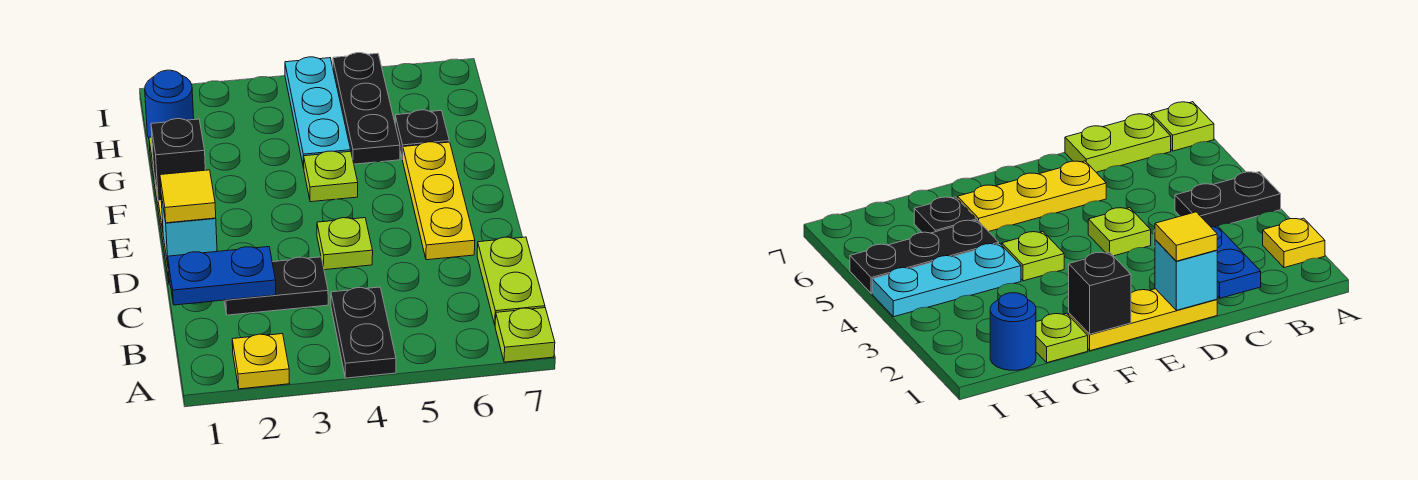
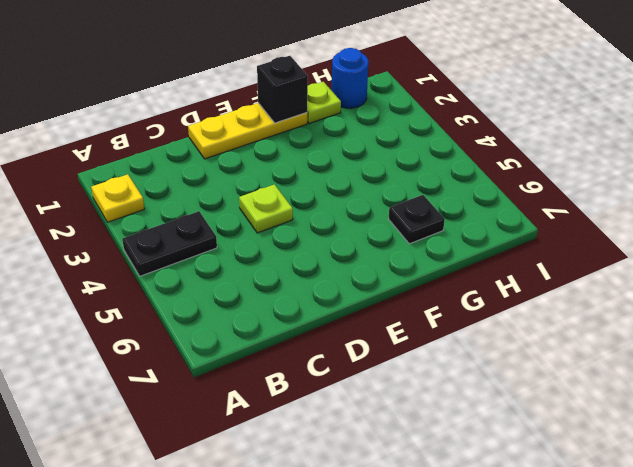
none -> lime 1x1 plate [495,308,555,362]
none -> lime 1x2 plate [477,237,545,324]
none -> black 1x2 plate [224,257,328,315]

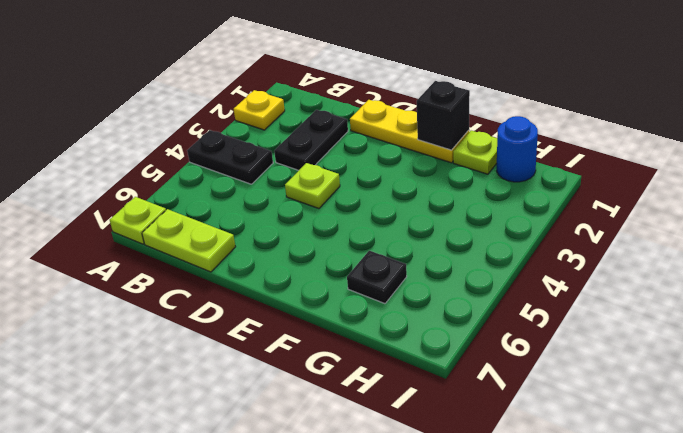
none -> yellow 1x3 plate [402,142,475,260]
none -> lime 1x1 plate [304,151,358,202]
none -> cyan 1x3 plate [285,57,351,168]

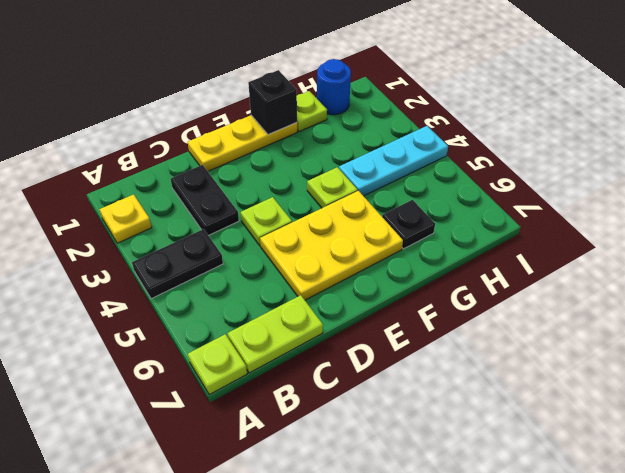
yellow 2x3 plate [260,191,403,300] -> yellow 1x3 plate [402,142,475,260]
none -> black 1x3 plate [333,53,400,164]
none -> blue 1x2 plate [168,247,276,305]
none -> cyan 1x1 brick [161,195,217,265]

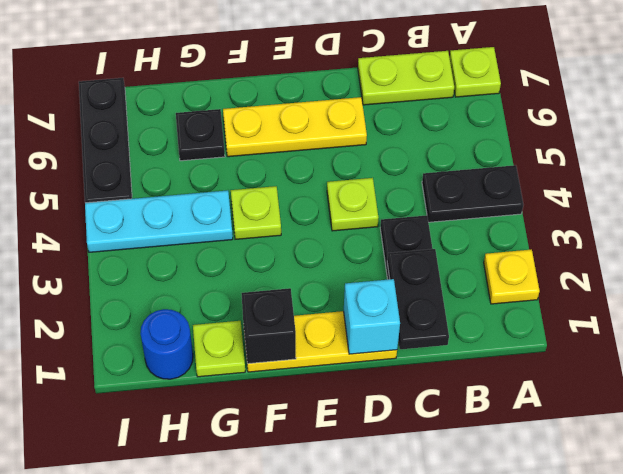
black 1x2 plate [387,249,449,349] -> blue 1x2 plate [168,247,276,305]
black 1x3 plate [79,78,132,203] -> black 1x3 plate turned to [333,53,400,164]
none -> yellow 1x1 tile [160,170,216,223]

